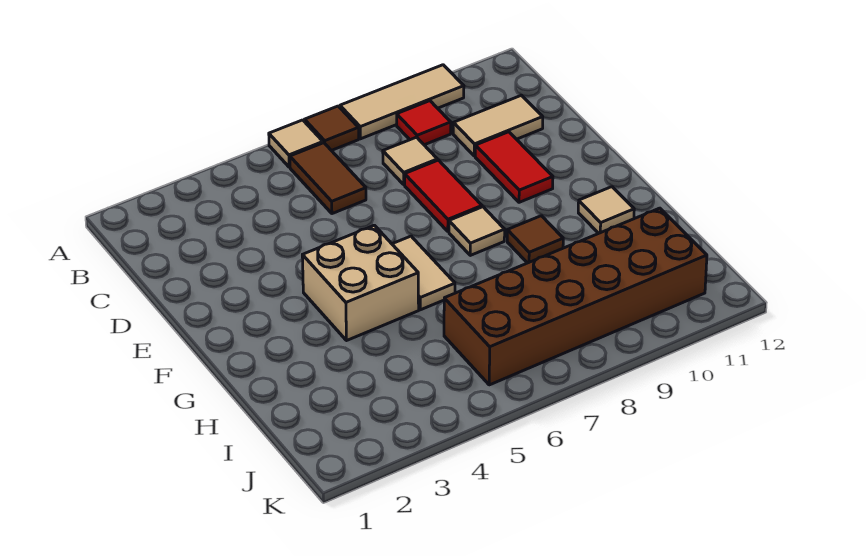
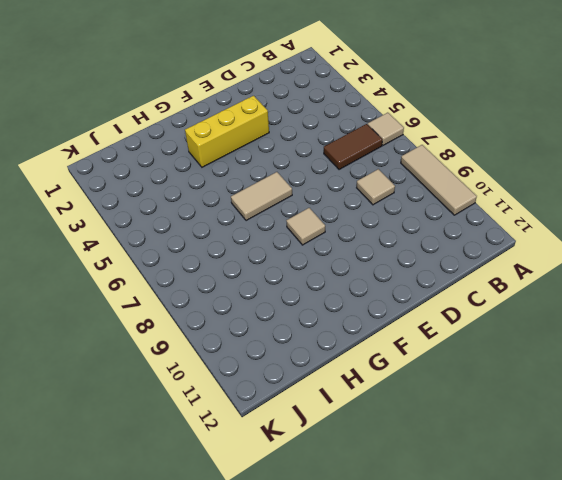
yellow 1x3 brick [185,96,269,167] -> none
none -> brown 1x1 tile [305,106,359,151]
none -> red 1x1 tile [397,101,451,145]
none -> tan 1x2 tile [453,95,543,156]

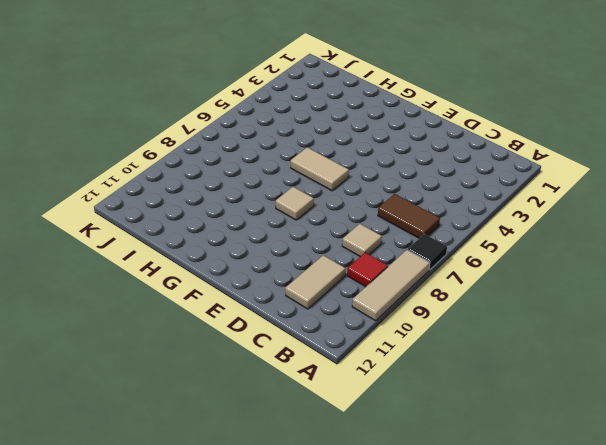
black 1x1 tile [408,234,447,270] -> brown 1x1 tile [305,106,359,151]
none -> tan 1x1 tile [269,120,323,167]
none -> red 1x2 tile [405,160,482,232]
none -> red 1x2 tile [475,132,553,202]

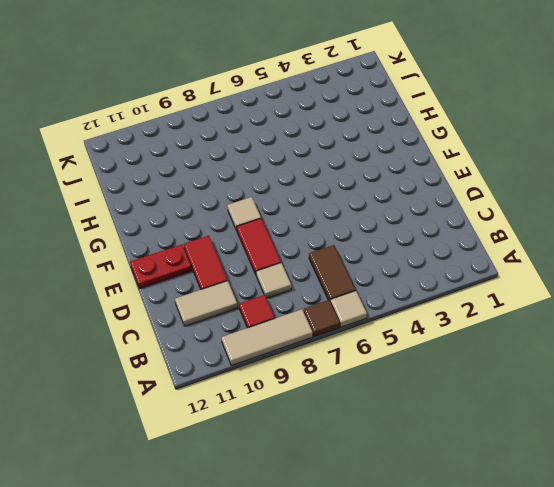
red 1x2 plate [130,245,192,289] -> none
none -> tan 2x2 brick [302,225,419,341]
none -> tan 1x2 tile [392,236,455,310]
none -> brown 1x1 tile [507,216,563,263]

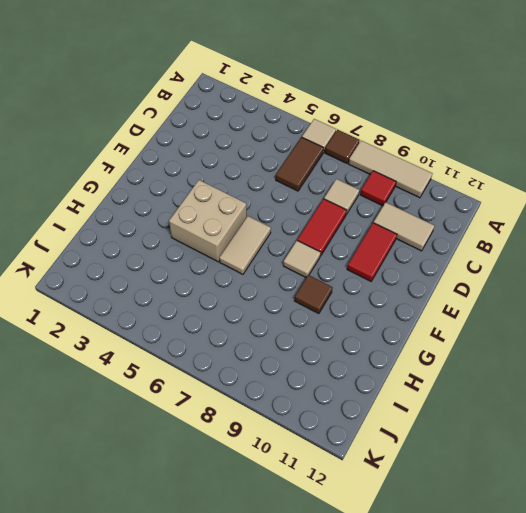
none -> tan 1x1 tile [578,187,634,233]
none -> brown 2x6 brick [444,208,707,385]

